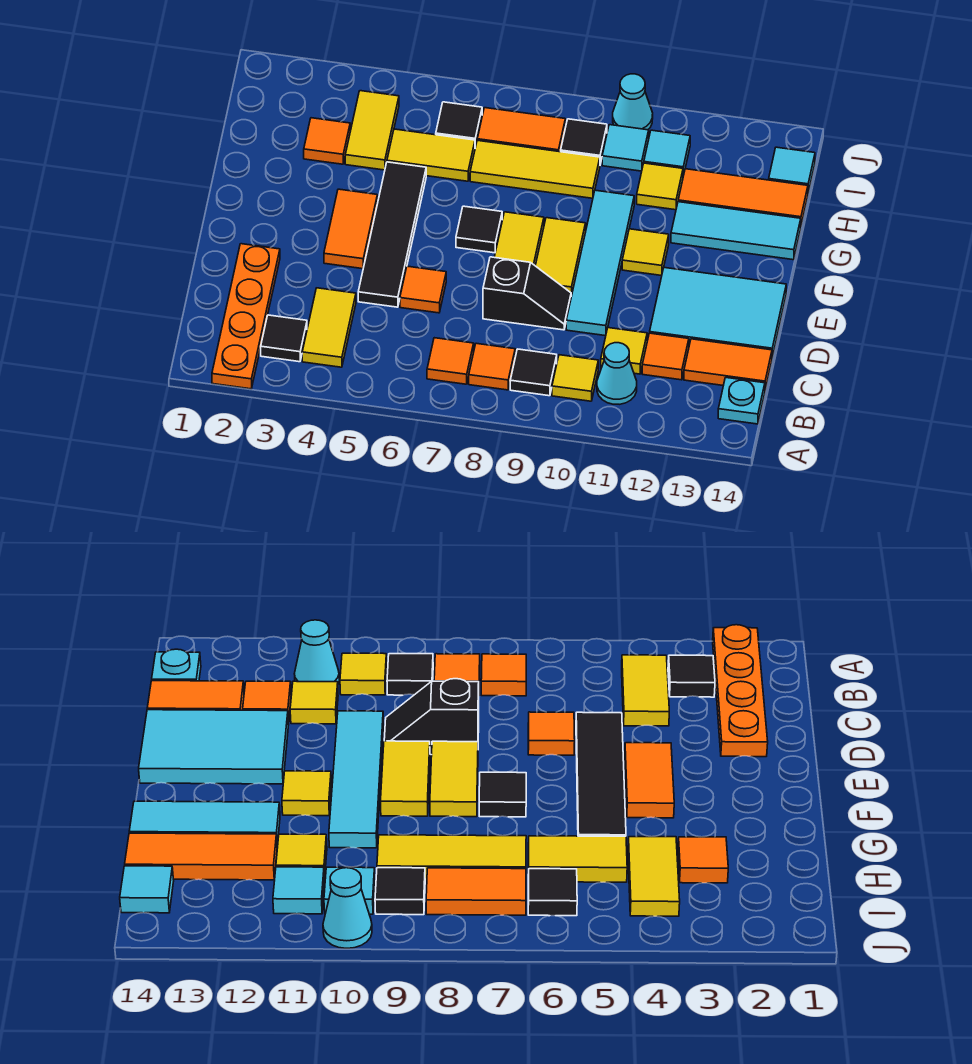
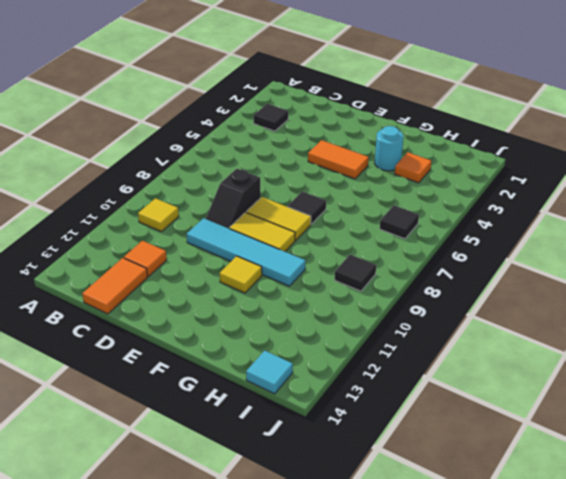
cyan 1x1 round brick [375,126,403,171] -> none
none -> orange 1x4 plate [212,244,280,389]
none -> yellow 1x2 tile [302,288,356,367]
none -> orange 1x1 tile [427,338,474,384]
none -> orange 1x1 tile [469,343,515,390]

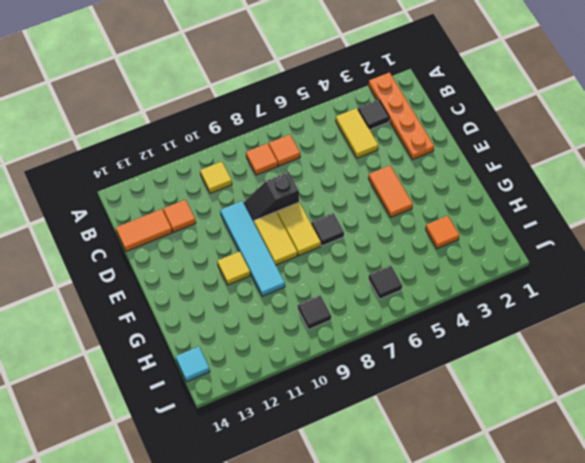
none -> black 1x1 tile [510,349,557,396]
none -> cyan 1x1 cone [597,343,637,404]
none -> cyan 1x1 plate [718,378,765,424]
none -> yellow 1x1 tile [601,328,647,374]

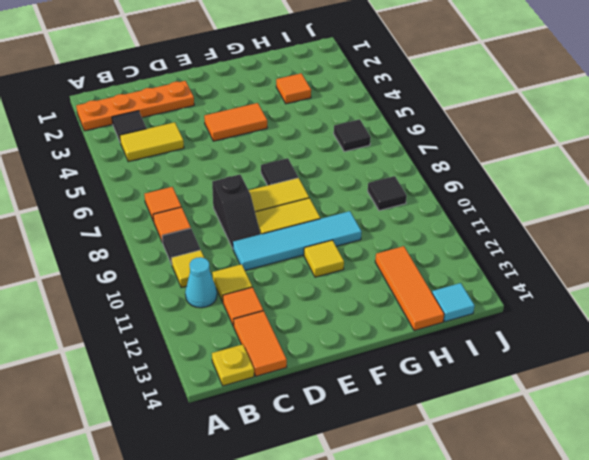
yellow 1x1 plate [212,344,254,386] -> cyan 1x1 plate [718,378,765,424]
none -> black 1x4 tile [358,162,426,307]
none -> orange 1x1 tile [400,266,446,313]
none -> cyan 2x3 tile [650,268,786,358]
none -> cyan 1x3 tile [671,202,801,260]

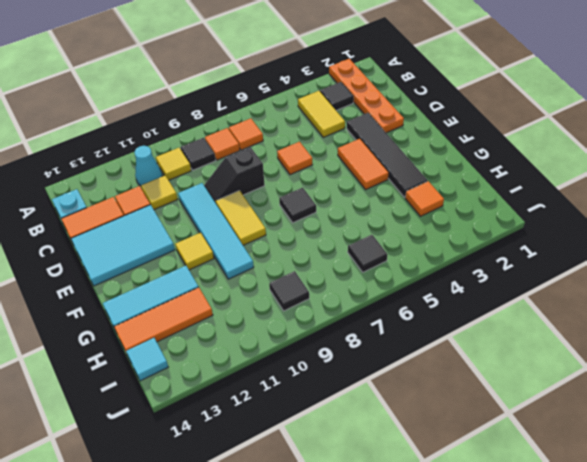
black 1x4 tile [347,113,428,197] -> black 1x4 tile moved to [358,162,426,307]
none -> yellow 1x2 tile [494,212,544,265]
none -> yellow 1x2 tile [345,91,399,170]
none -> yellow 1x2 tile [387,129,475,181]
none -> yellow 1x3 tile [470,140,600,198]

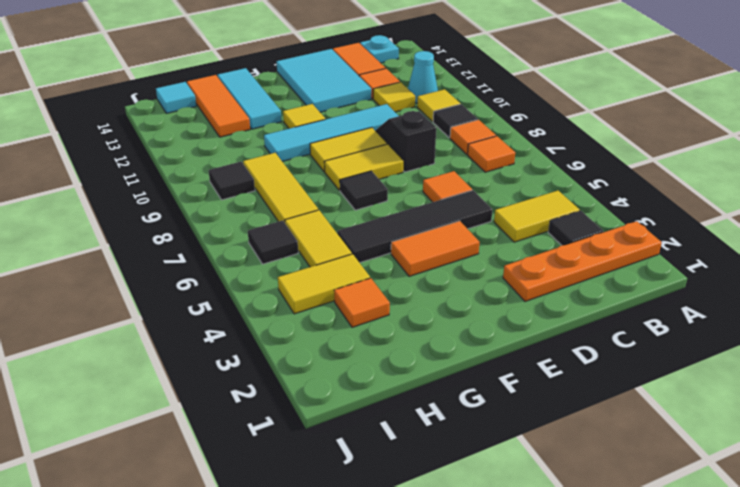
none -> yellow 1x1 tile [637,163,683,210]
none -> orange 1x2 tile [477,108,565,152]
none -> cyan 1x1 tile [602,125,649,171]
none -> cyan 1x1 tile [644,130,690,176]

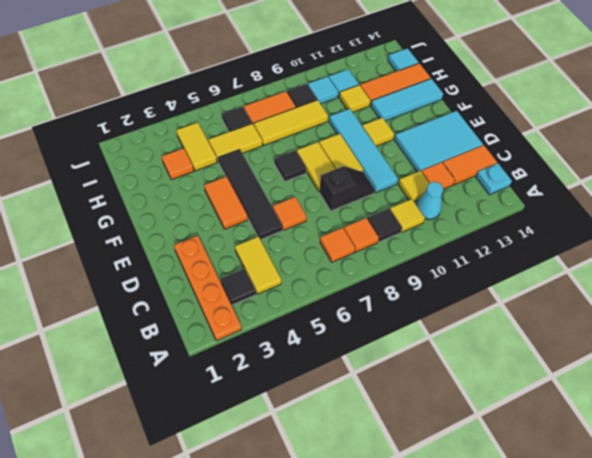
none -> cyan 1x1 cone [613,74,653,130]

